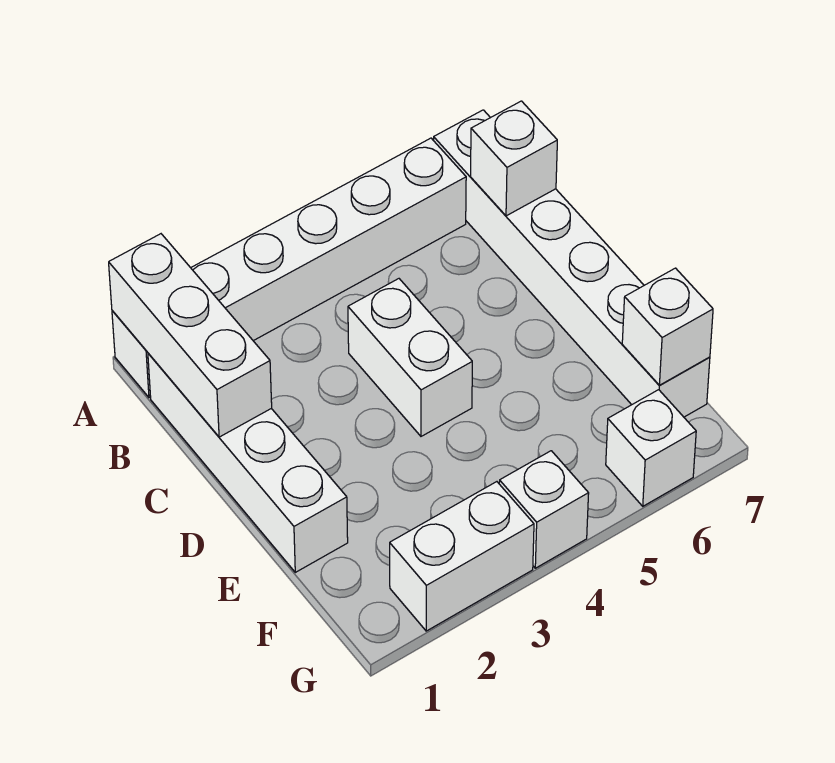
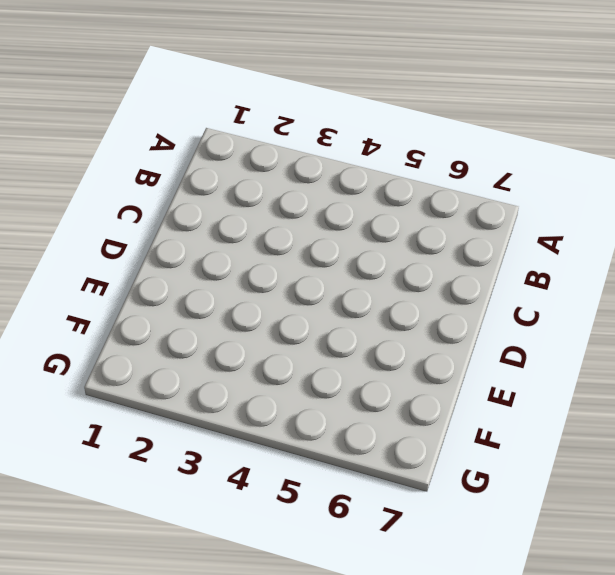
none -> white 1x6 brick [112,138,466,398]
none -> white 1x6 brick [434,110,710,417]

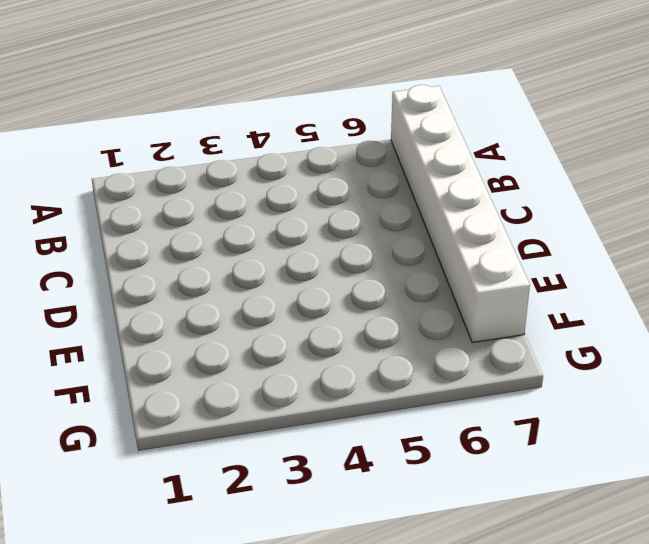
none -> white 1x6 brick [112,138,466,398]
none -> white 1x4 brick [148,353,348,572]

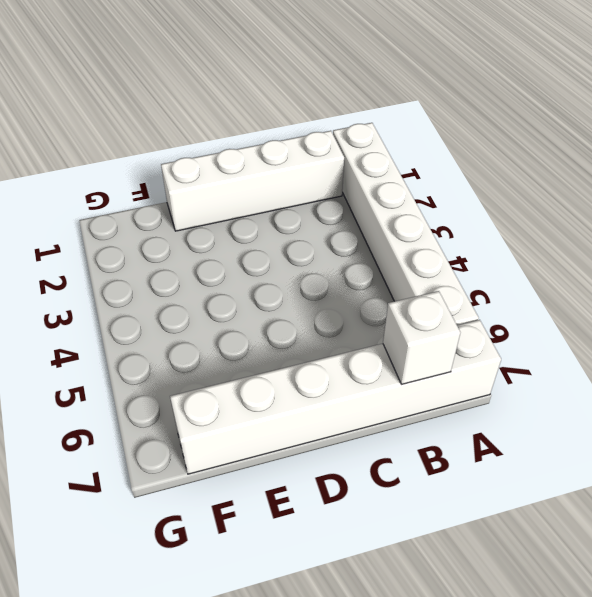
none -> white 1x2 brick [348,279,472,436]
none -> white 1x2 brick [390,482,534,631]

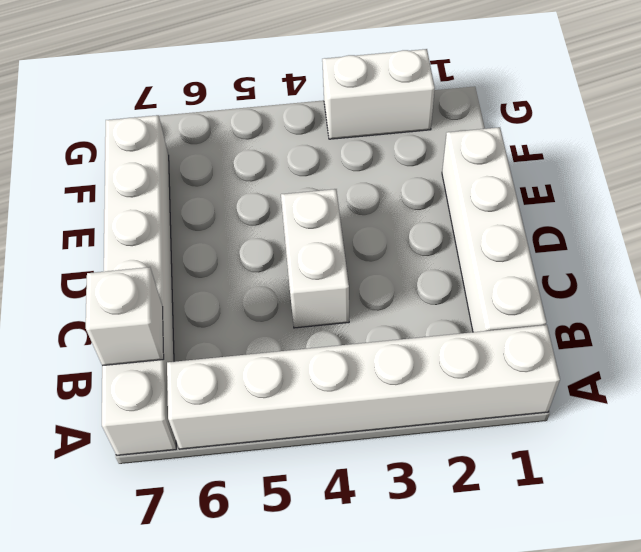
none -> white 1x1 brick [499,451,589,568]
none -> white 1x1 brick [606,390,696,506]

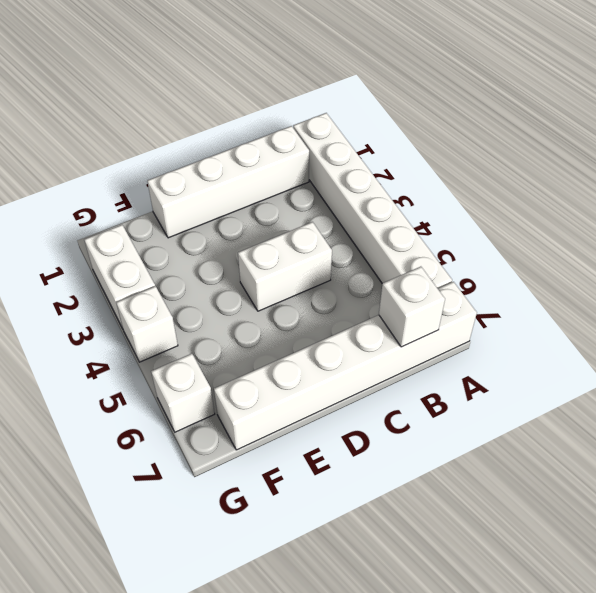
none -> white 1x3 brick [109,234,272,437]
none -> white 1x1 brick [622,268,713,385]

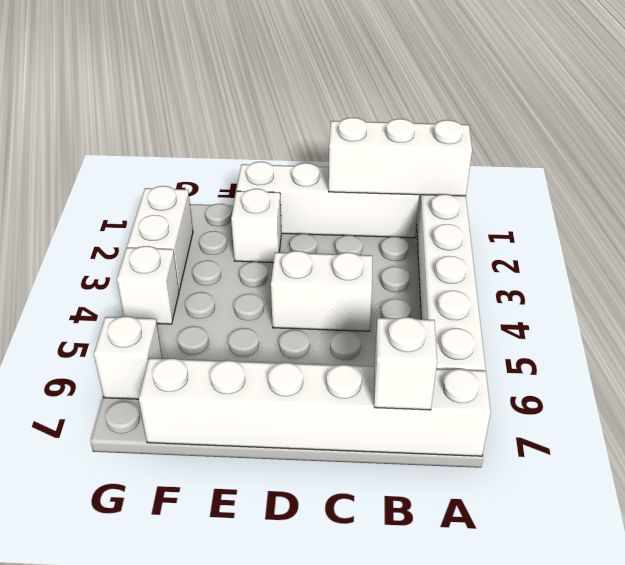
white 1x1 brick [231,189,281,263] -> white 1x1 brick moved to [622,268,713,385]

